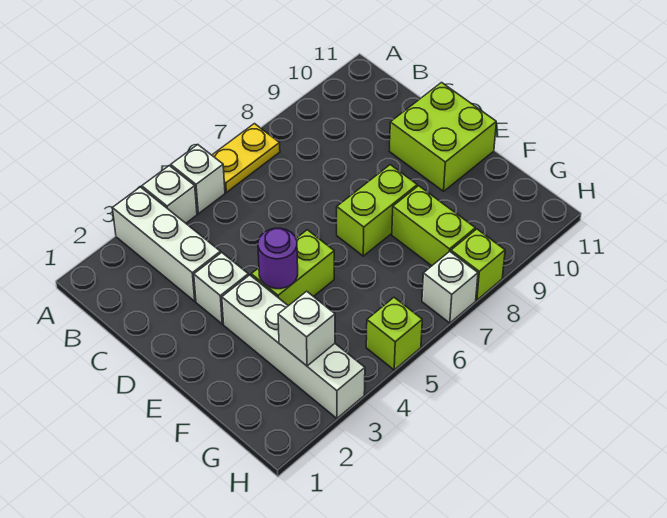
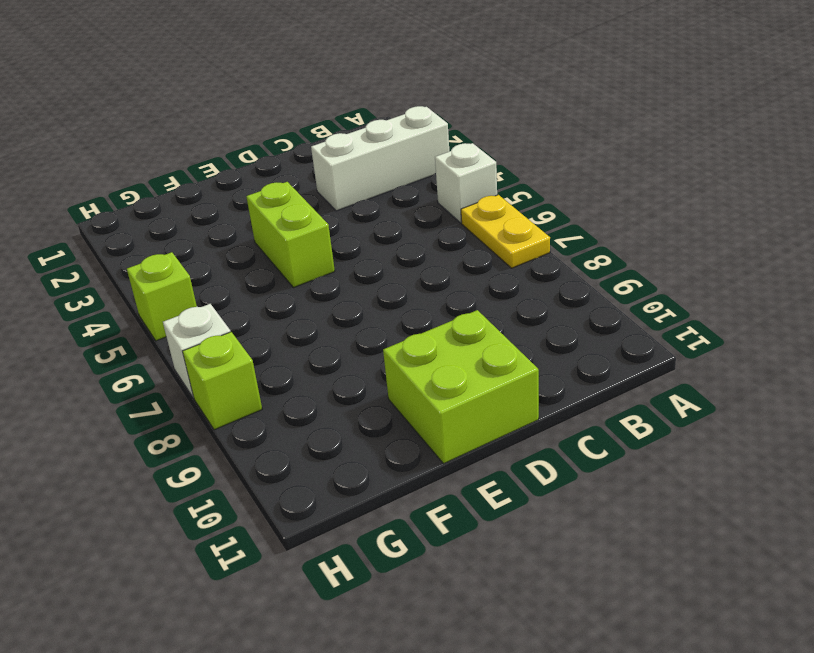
none -> white 1x1 brick [142,166,197,223]
none -> white 1x1 brick [194,253,249,324]
none -> white 1x4 brick [222,275,365,418]

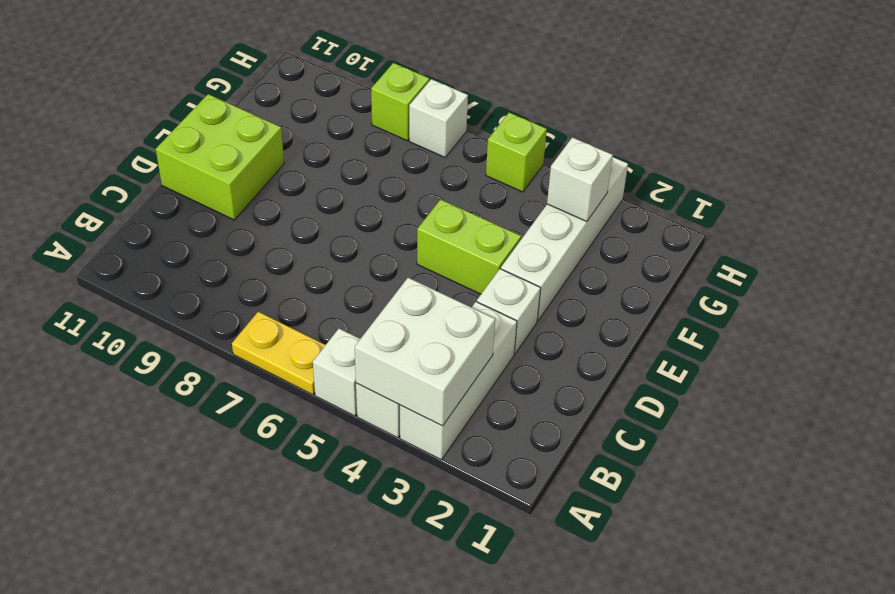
white 2x2 brick [355,278,495,426] -> none
none -> lime 1x2 brick [337,165,417,256]
none -> lime 1x2 brick [392,186,475,266]
none -> purple 1x1 round brick [258,228,298,289]

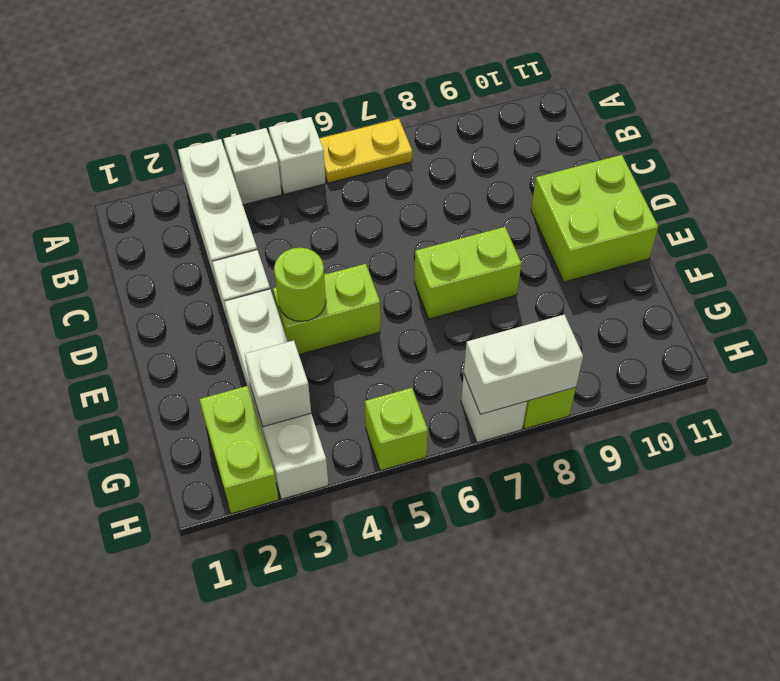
lime 1x1 round brick [274,248,326,322] -> purple 1x1 round brick [258,228,298,289]
lime 1x2 brick [199,386,279,514] -> lime 1x2 brick moved to [392,186,475,266]
white 1x2 brick [464,315,583,414] -> none

